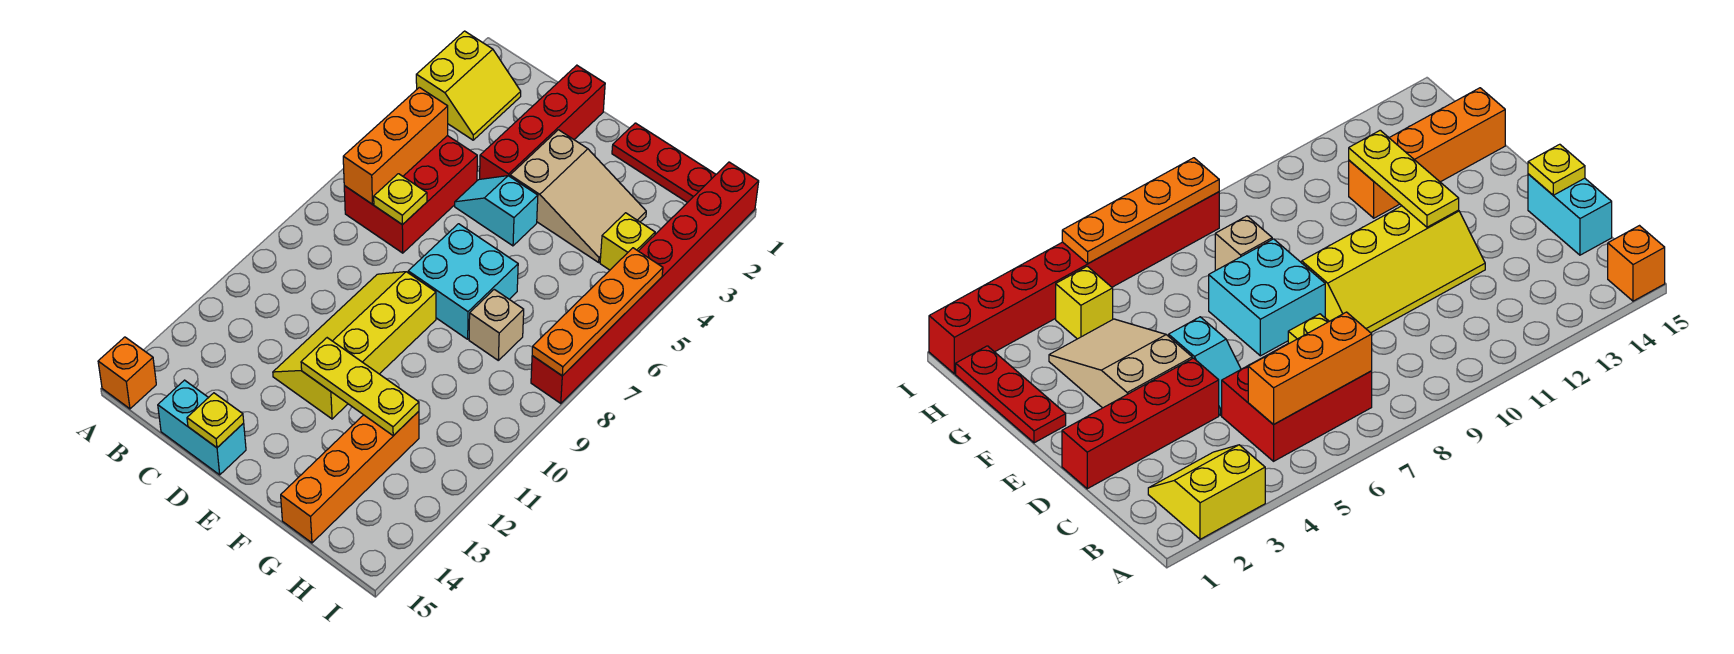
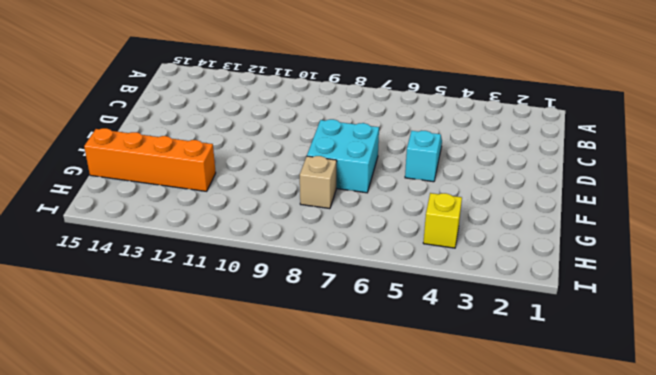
none -> yellow 2x2 slope [416,31,521,140]
none -> orange 1x1 brick [98,337,156,409]
none -> red 2x3 brick [344,136,477,253]

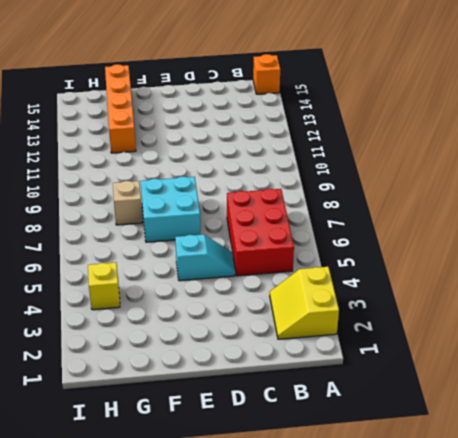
none -> cyan 1x2 brick [158,380,246,475]
none -> red 1x4 brick [480,65,605,179]
none -> yellow 2x4 slope [273,272,436,419]

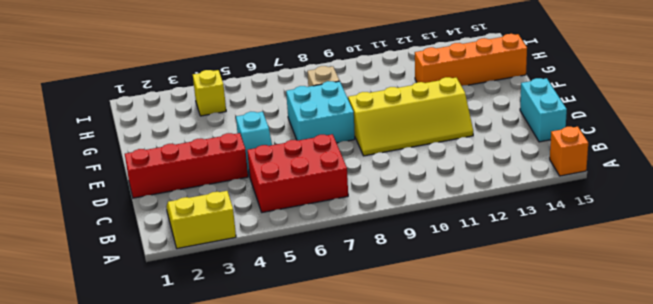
none -> tan 2x3 slope [510,130,646,262]
none -> red 1x3 plate [612,123,716,203]
none -> red 1x8 brick [531,162,759,403]

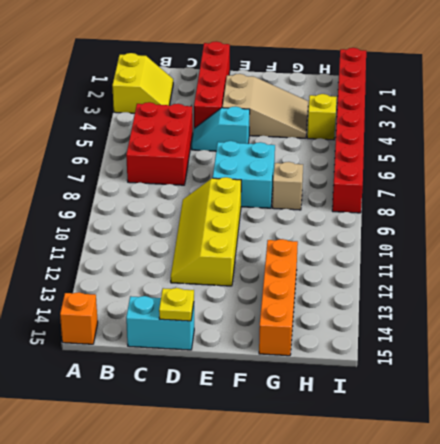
none -> red 1x3 plate [612,123,716,203]
none -> orange 1x3 brick [343,87,448,204]
none -> yellow 1x1 plate [374,174,427,225]

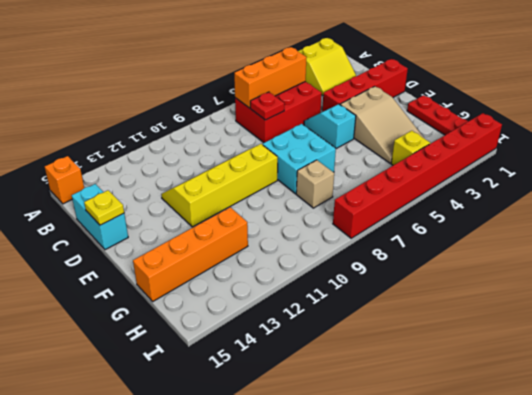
red 1x1 plate [250,92,284,120] -> yellow 1x1 plate [374,174,427,225]
none -> yellow 1x3 plate [301,338,419,436]
none -> orange 1x4 plate [532,248,663,376]

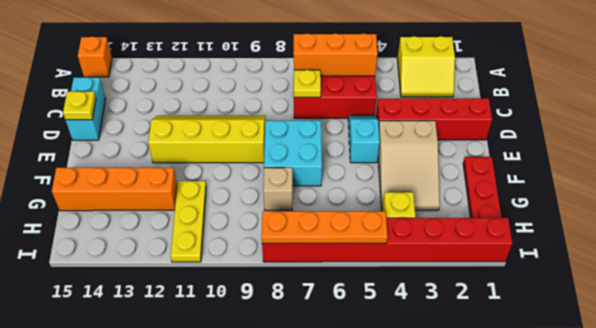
yellow 1x3 plate [171,181,206,262] -> yellow 1x3 plate moved to [301,338,419,436]

